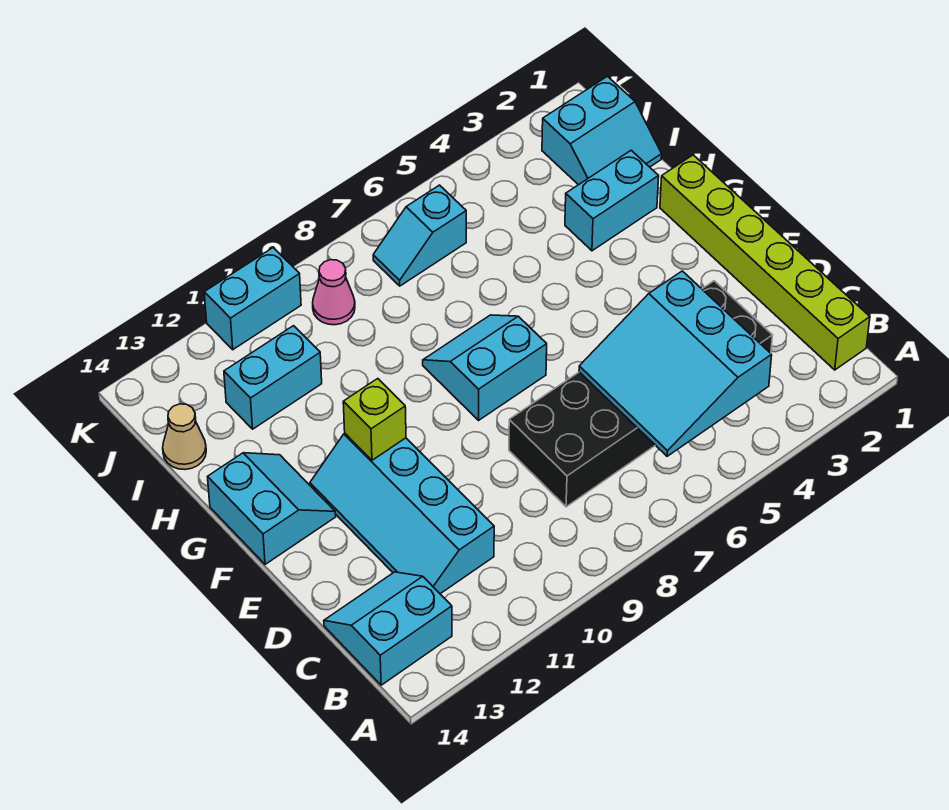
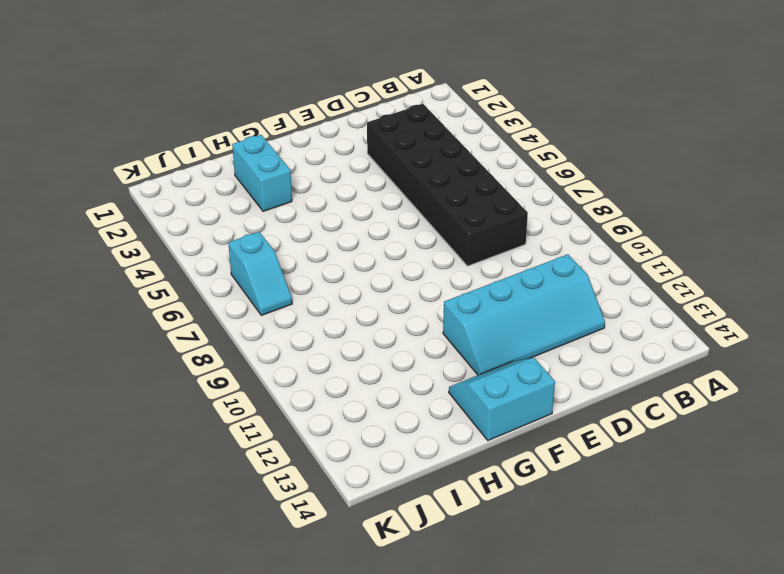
none -> lime 1x6 brick [660,155,870,370]
none -> cyan 2x2 slope [324,572,452,685]
none -> cyan 2x2 slope [423,315,547,420]

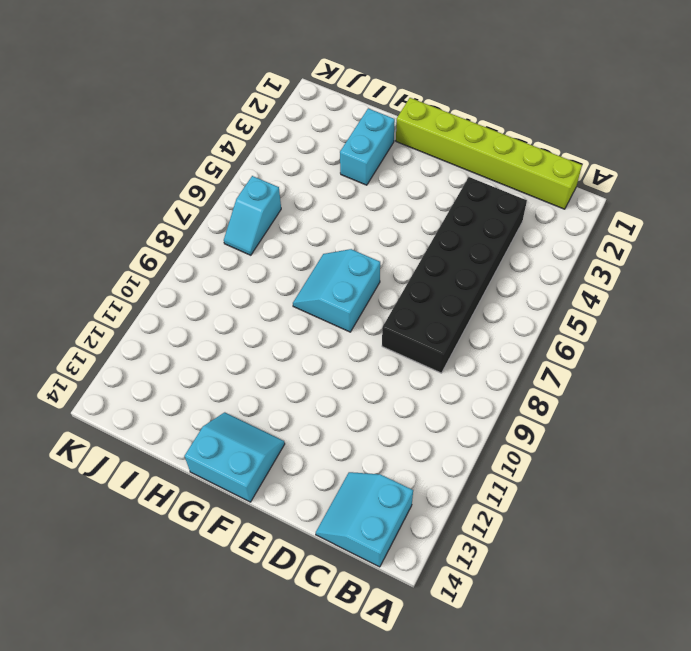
none -> cyan 2x4 slope [310,433,494,594]
none -> cyan 2x2 slope [542,76,662,185]
none -> cyan 1x2 brick [224,326,322,429]

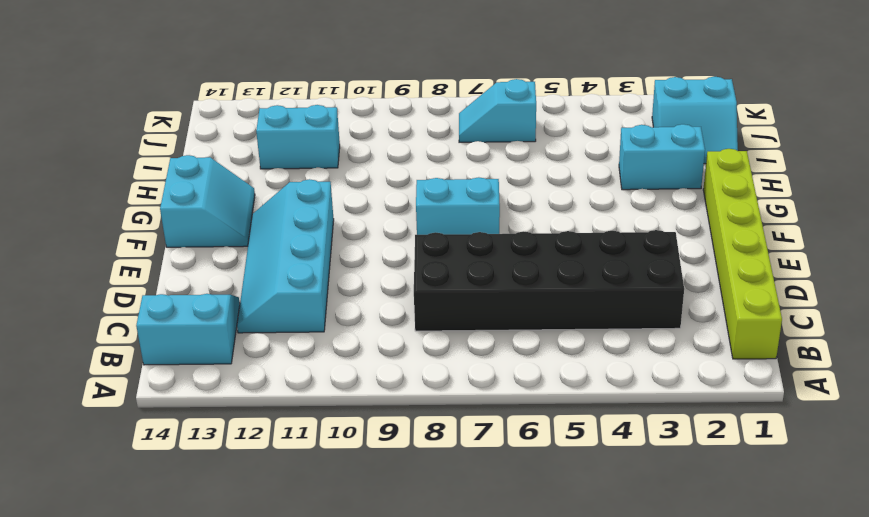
none -> tan 1x1 cone [163,404,206,470]
none -> pink 1x1 cone [313,260,355,325]
none -> cyan 1x2 brick [204,248,301,350]

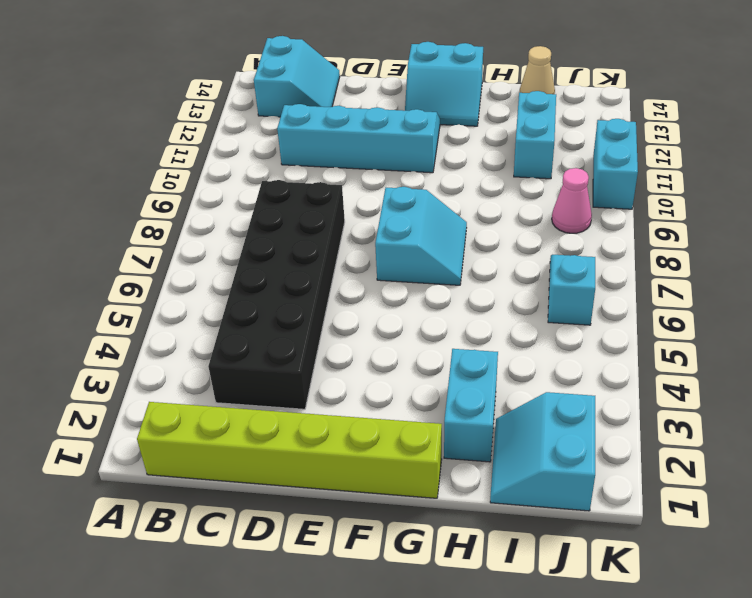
none -> cyan 3x3 slope [579,271,772,456]
none -> lime 1x1 brick [343,379,406,460]

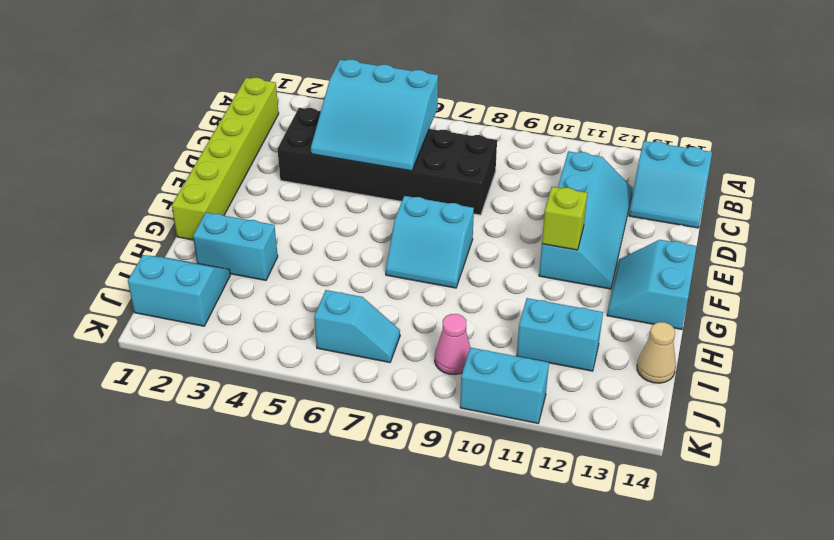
cyan 3x3 slope [311,60,438,171] -> cyan 3x3 slope turned to [579,271,772,456]

